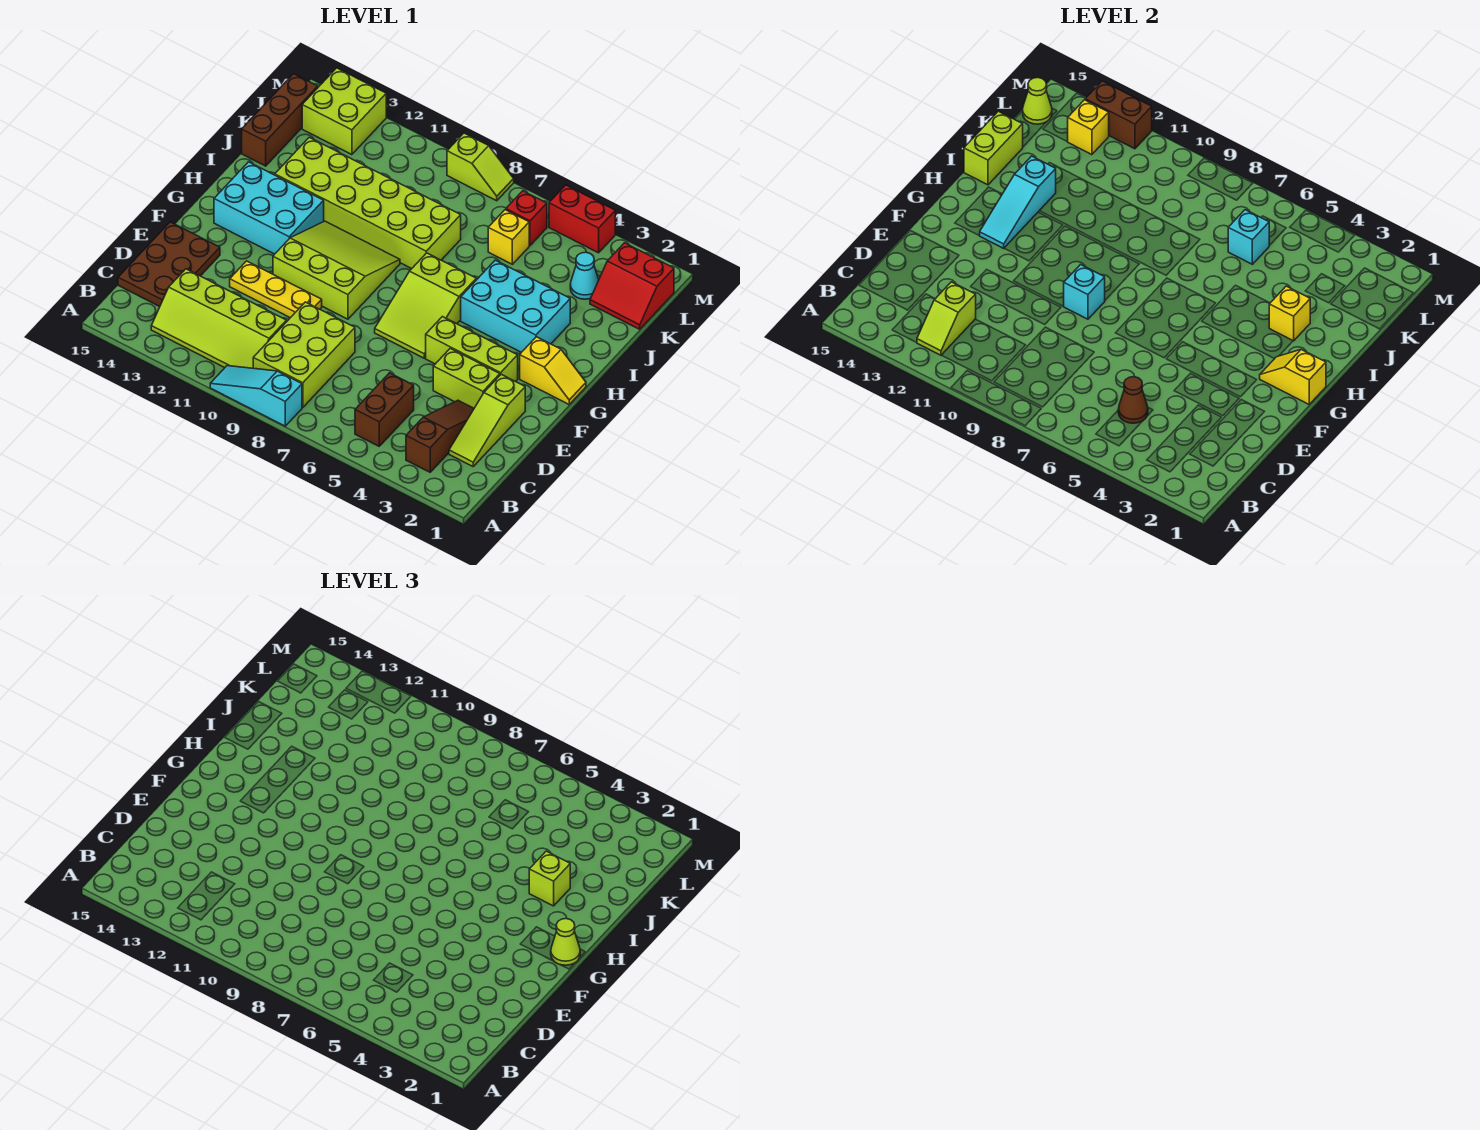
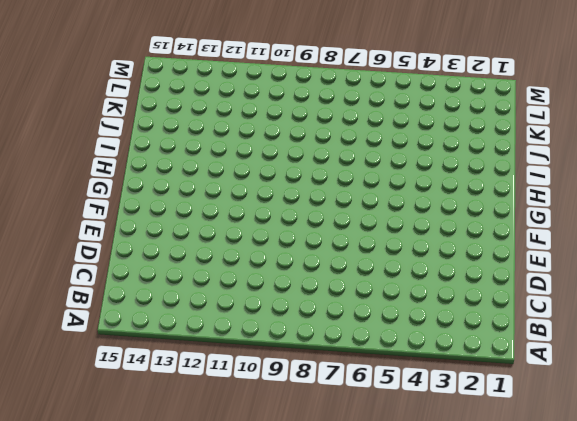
none -> cyan 1x3 slope [210,366,302,426]
none -> brown 1x3 slope [406,400,474,472]
none -> brown 1x2 brick [355,373,414,446]
none -> lime 2x3 brick [253,302,355,407]

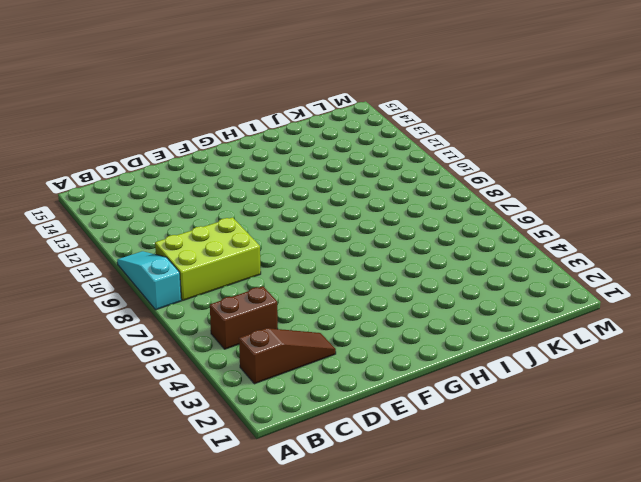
none -> lime 2x4 slope [151,269,286,368]
none -> lime 1x3 slope [449,374,525,466]
none -> brown 2x3 plate [118,222,220,307]
none -> lime 1x2 brick [433,348,500,408]

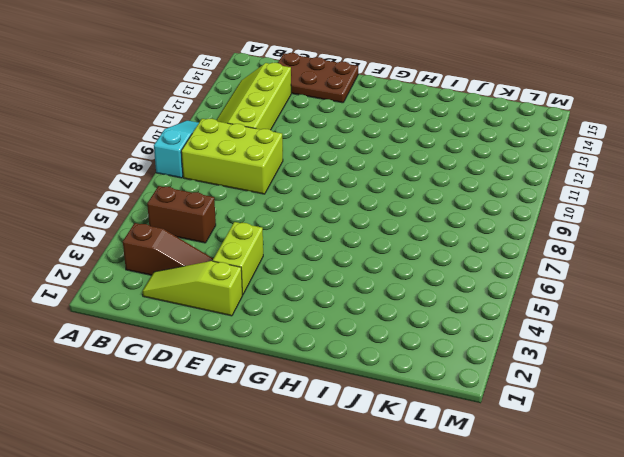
none -> yellow 1x3 plate [230,261,322,318]
none -> lime 1x3 brick [426,317,518,382]
none -> lime 2x3 slope [375,253,476,358]
none -> lime 3x3 slope [273,221,400,319]

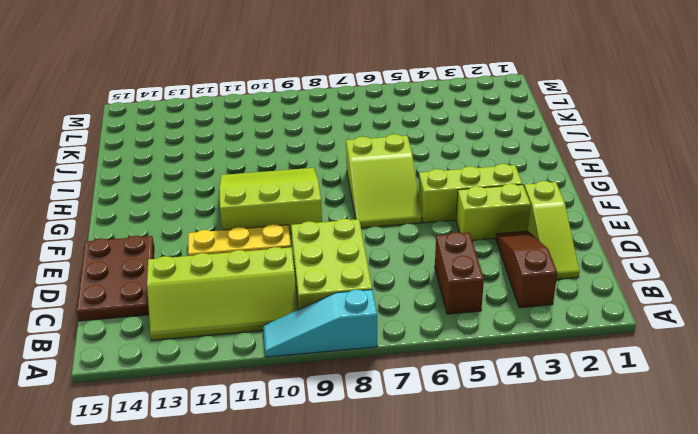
none -> yellow 1x2 slope [520,337,586,404]
none -> cyan 2x3 brick [214,162,324,254]
none -> cyan 2x3 brick [461,260,570,352]
none -> lime 2x6 brick [275,137,461,269]

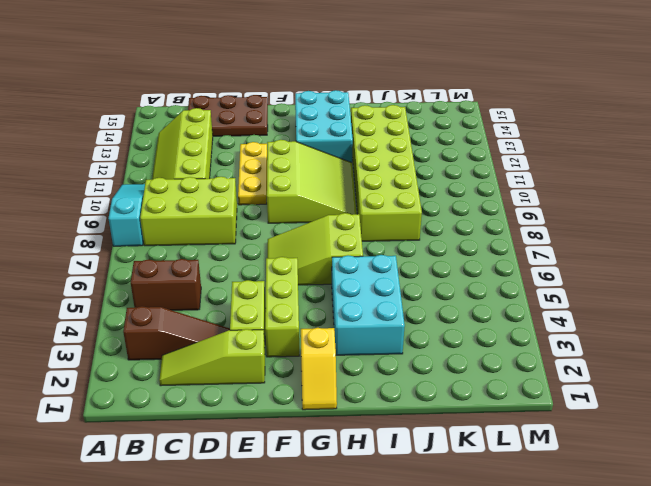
none -> brown 1x3 brick [242,74,318,166]
none -> red 2x2 slope [590,243,674,329]
none -> cyan 1x1 cone [570,252,599,299]
none -> yellow 1x1 brick [488,210,529,264]

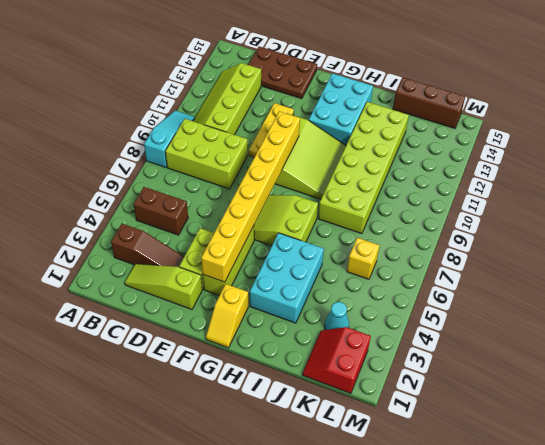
yellow 1x8 brick [201,111,300,282] -> cyan 1x1 brick [1063,265,1105,319]
none -> red 1x1 brick [506,191,547,245]
none -> lime 2x2 brick [302,68,386,155]
none -> red 1x2 brick [549,185,615,253]
none -> lime 1x2 slope [447,133,514,201]

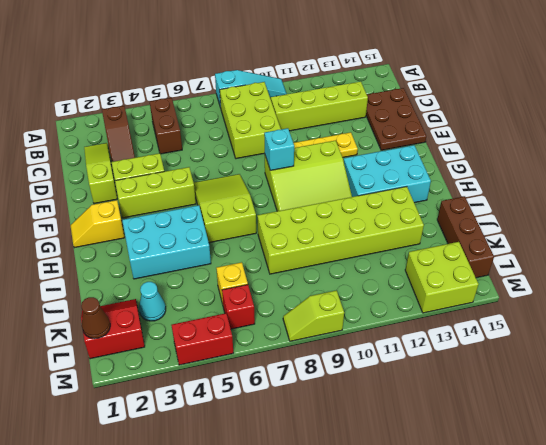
brown 1x1 cone [81,297,110,339] -> brown 1x1 cone moved to [1118,377,1148,423]
none -> lime 1x2 slope [917,282,976,355]
none -> yellow 1x2 slope [1260,350,1326,404]
none -> cyan 1x3 slope [980,156,1056,248]
none -> yellow 1x1 brick [1269,286,1310,341]

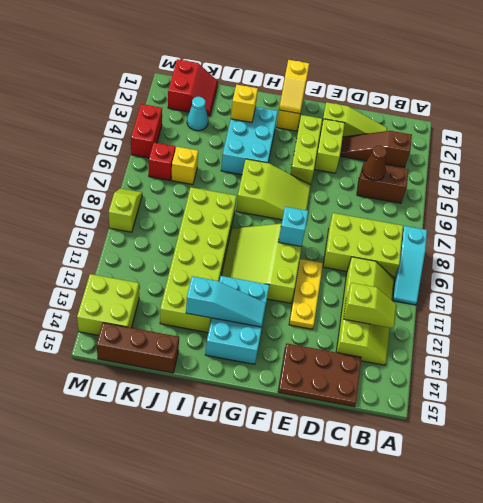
none -> lime 1x2 brick [964,111,1023,185]
none -> cyan 1x1 brick [1228,210,1269,264]
none -> yellow 1x1 brick [1068,100,1109,155]
none -> lime 1x1 cone [1023,78,1052,124]

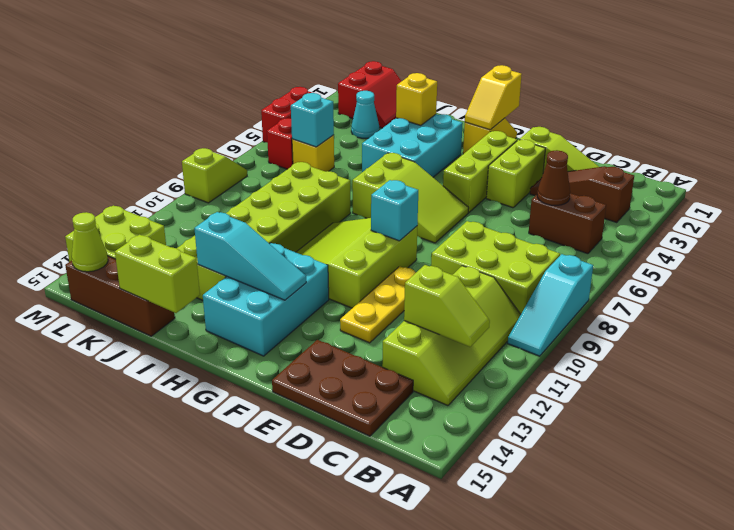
none -> yellow 1x1 brick [1068,100,1109,155]
none -> brown 1x2 brick [1085,81,1152,149]
none -> lime 1x1 cone [551,919,580,965]
none -> lime 1x1 brick [529,851,570,906]

